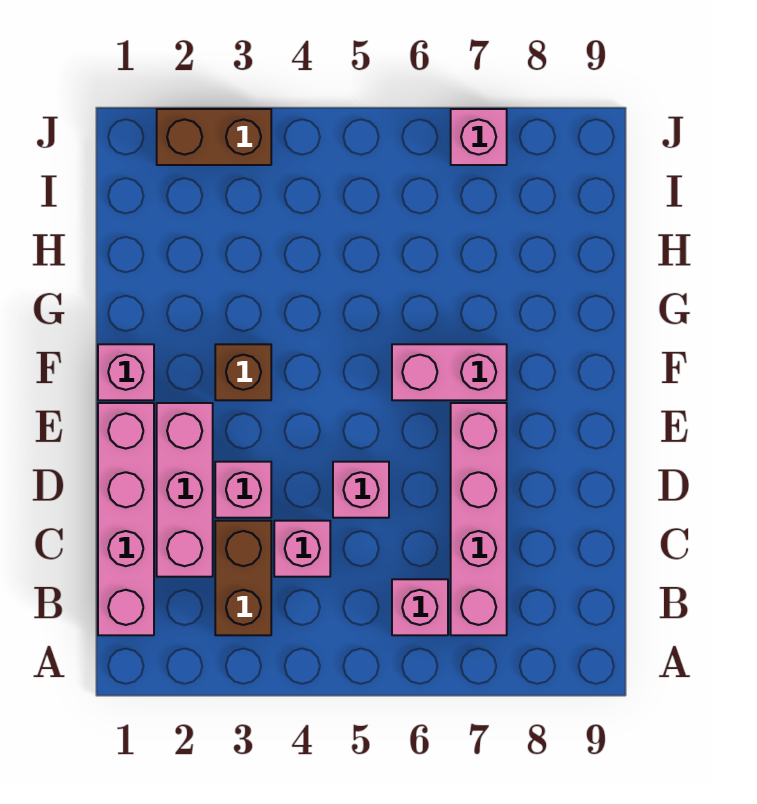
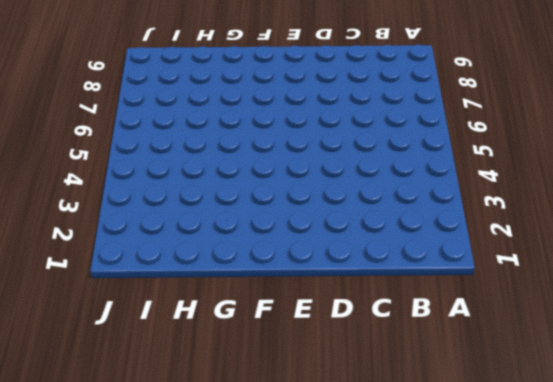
none -> pink 1x4 brick [98,403,154,635]
none -> brown 1x2 brick [215,521,271,635]
none -> pink 1x1 brick [392,579,448,635]

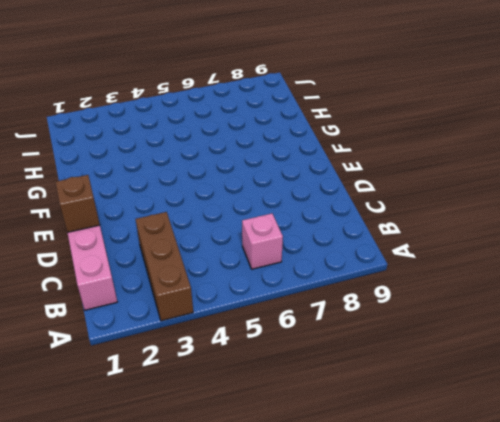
brown 1x3 brick [136,212,193,321] -> brown 1x2 brick [215,521,271,635]
brown 1x1 brick [55,175,100,232] -> brown 1x1 brick moved to [215,344,271,400]
none -> pink 1x4 brick [451,403,507,635]
none -> pink 1x3 brick [157,403,213,577]
none -> pink 1x1 brick [274,521,330,577]

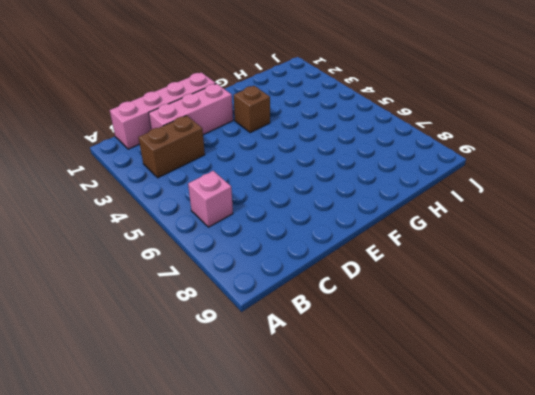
none -> pink 1x4 brick [451,403,507,635]
none -> pink 1x1 brick [274,521,330,577]
none -> pink 1x1 brick [215,462,271,518]

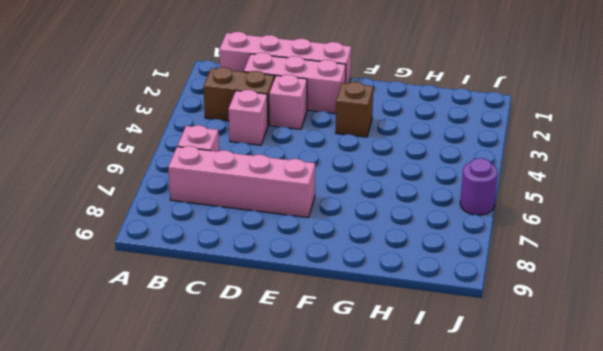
purple 1x1 round brick [460,158,498,215] -> none
none -> pink 1x1 brick [333,462,389,518]
none -> pink 1x1 brick [98,344,154,400]
none -> pink 1x2 brick [392,344,507,400]

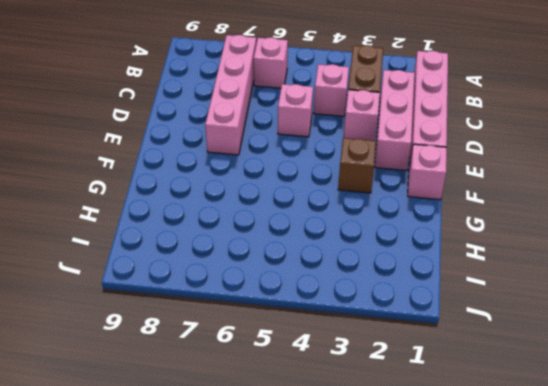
none -> pink 1x2 brick [392,344,507,400]
none -> brown 1x2 brick [157,109,271,165]
none -> pink 1x1 brick [451,109,507,165]

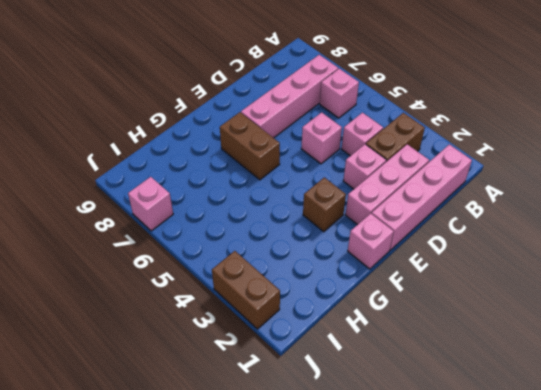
brown 1x2 brick [220,112,280,180] -> pink 1x2 brick [392,344,507,400]

